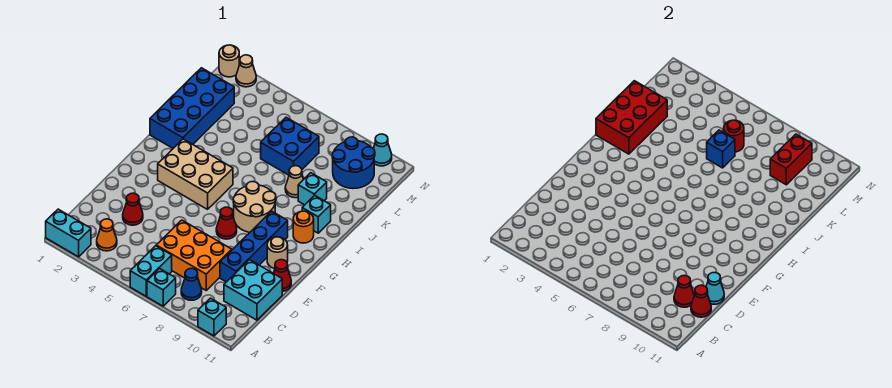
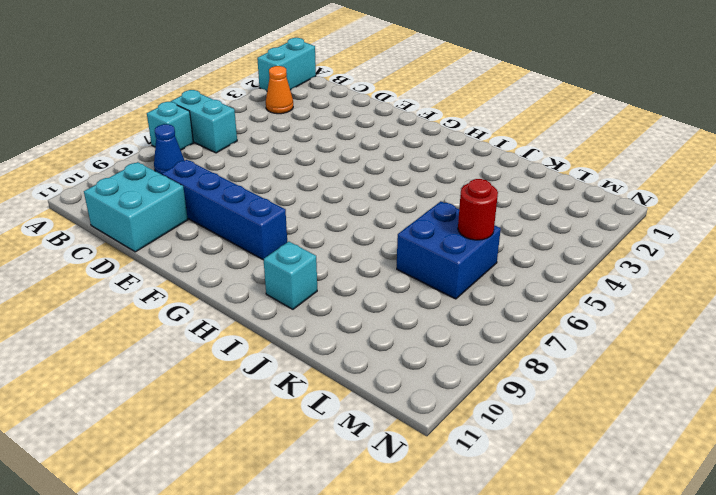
none -> cyan 1x1 brick [198,298,226,336]
none -> orange 2x3 brick [156,220,232,290]
none -> red 1x1 cone [123,193,143,225]
none -> red 1x1 cone [273,260,291,291]

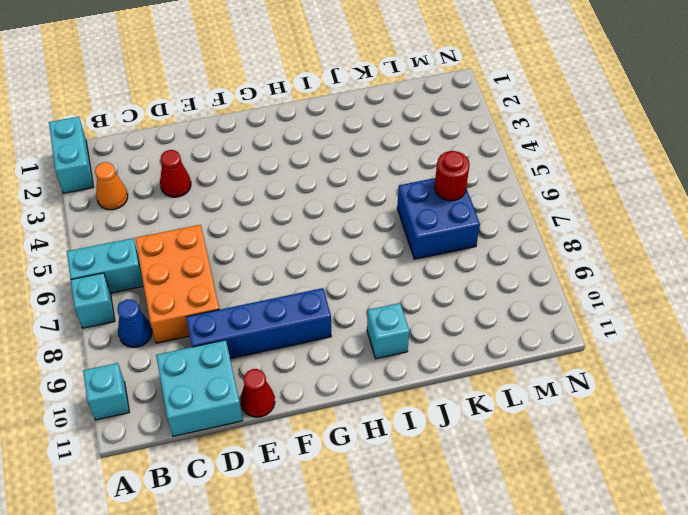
none -> red 1x1 cone [216,207,237,239]
none -> tan 1x1 round brick [267,237,288,269]
none -> tan 2x3 brick [158,139,233,209]
none -> tan 2x2 round brick [233,182,276,232]

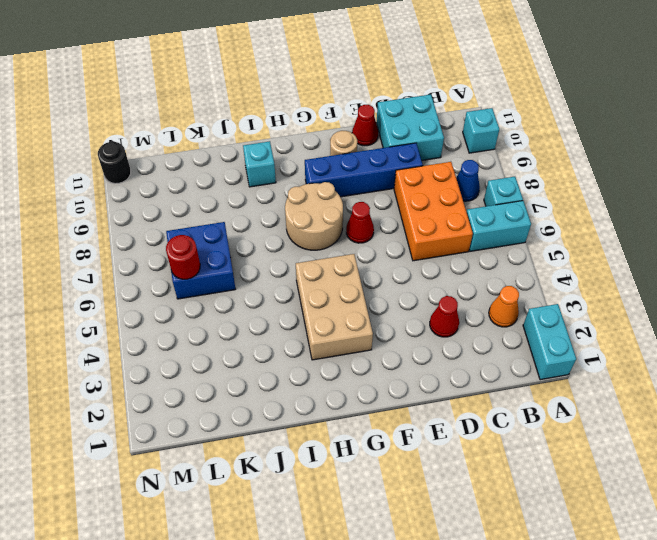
black 1x1 round brick [98,142,131,184] -> none
none -> orange 1x1 round brick [293,211,314,243]
none -> blue 2x4 brick [150,68,234,148]
none -> tan 1x1 cone [285,166,304,198]
none -> cyan 1x1 brick [298,173,327,205]

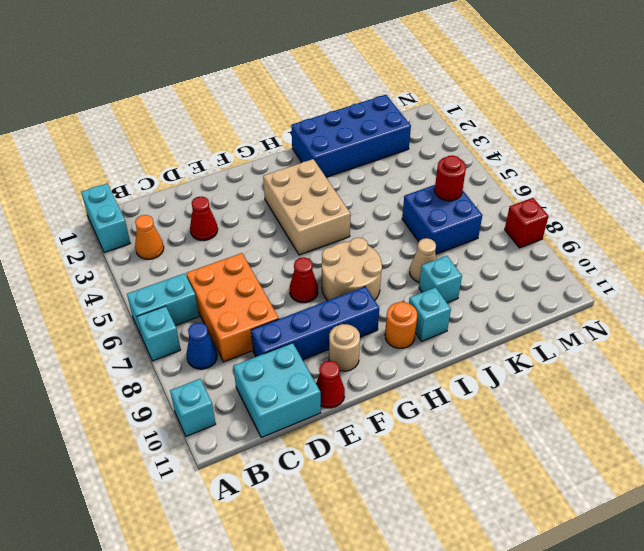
red 1x1 brick [505,198,549,248] -> none
none -> blue 2x2 round brick [332,137,375,188]
none -> tan 1x1 round brick [219,45,239,77]
none -> tan 1x1 cone [236,55,256,87]
none -> cyan 1x1 cone [374,134,392,166]

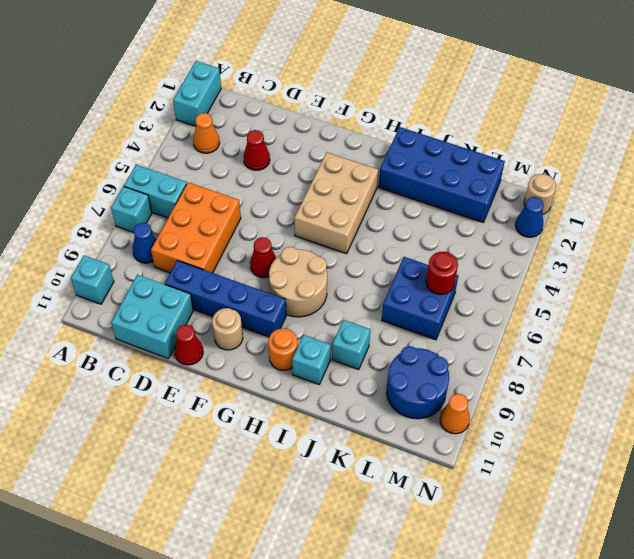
blue 1x1 cone [516,197,543,237] -> tan 1x1 cone [236,55,256,87]
orange 1x1 cone [440,394,470,434] -> cyan 1x1 cone [374,134,392,166]
none -> tan 1x1 cone [285,166,304,198]
none -> red 1x1 cone [674,275,694,307]
none -> red 1x1 cone [691,285,711,317]
none -> cyan 1x1 cone [706,273,724,304]

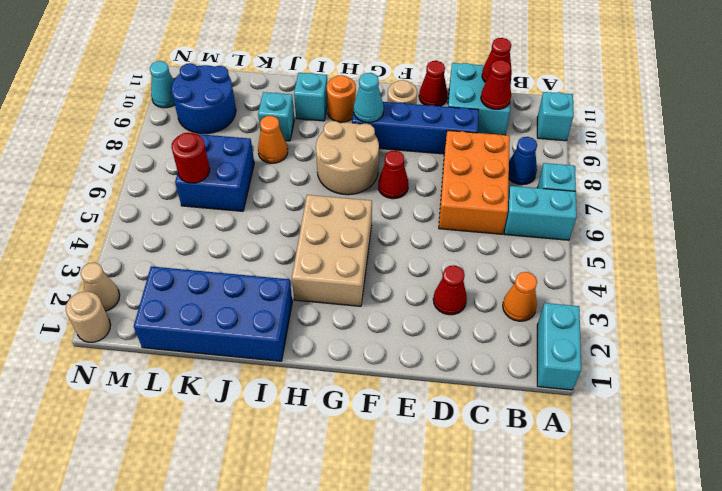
cyan 1x1 cone [354,73,384,122] -> cyan 1x1 cone moved to [706,273,724,304]
orange 1x1 cone [258,116,288,163] -> tan 1x1 cone [285,166,304,198]
none -> red 2x3 brick [596,81,667,154]
none -> blue 1x1 brick [707,130,735,168]
none -> red 1x2 brick [770,134,812,185]

